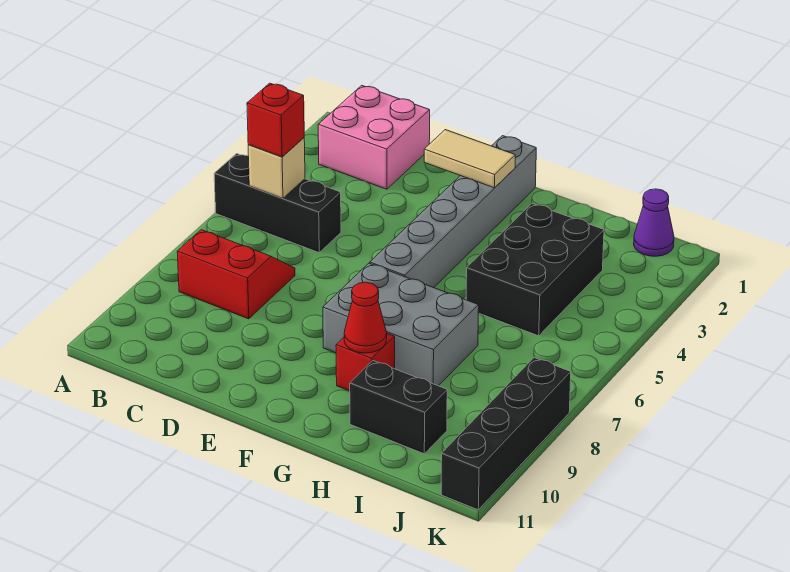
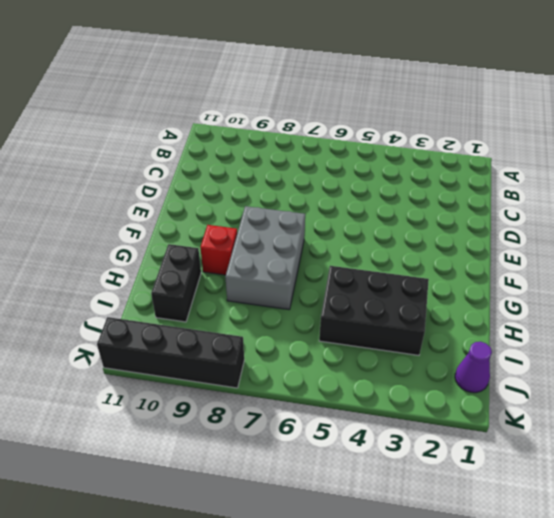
none -> black 1x3 brick [214,154,341,253]
none -> pink 2x2 brick [318,85,430,189]
none -> red 2x2 slope [177,230,295,319]

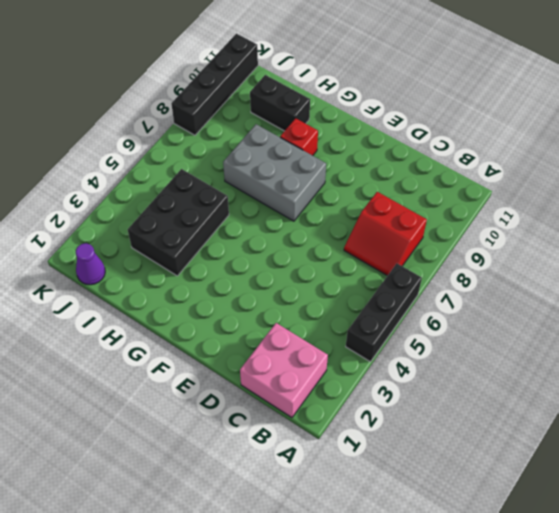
black 1x3 brick [346,263,422,362] -> black 1x3 brick turned to [214,154,341,253]
none -> grey 1x6 brick [370,136,536,288]
none -> tan 1x1 brick [248,138,305,198]
none -> tan 1x2 tile [424,130,515,188]

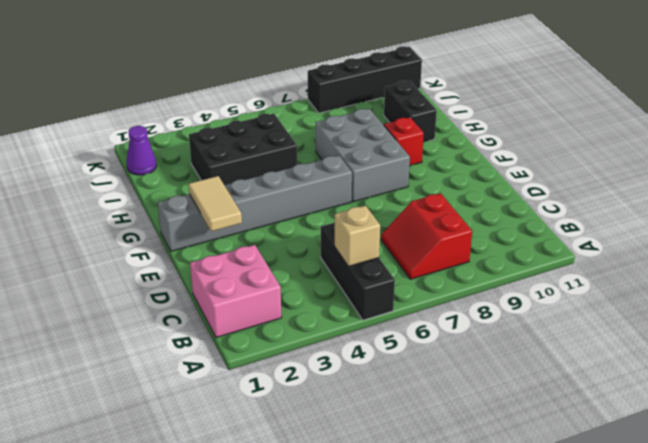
none -> red 1x1 cone [344,282,387,353]
none -> red 1x1 brick [247,83,304,157]

